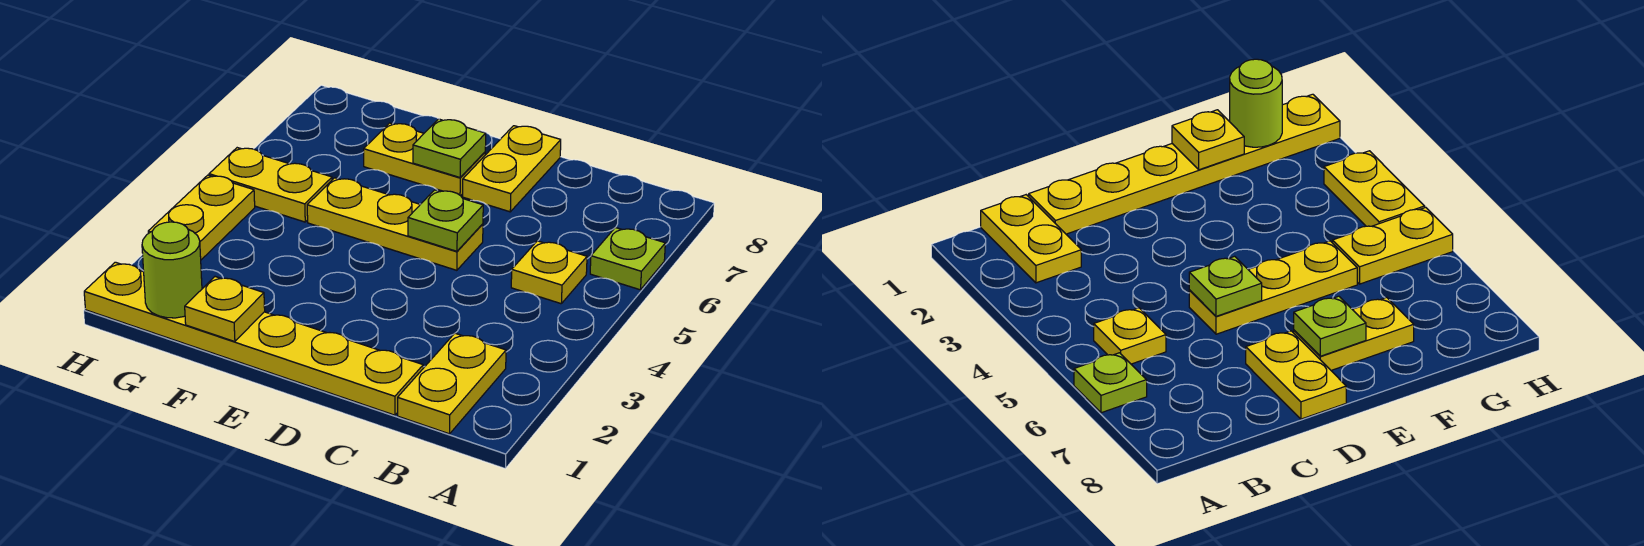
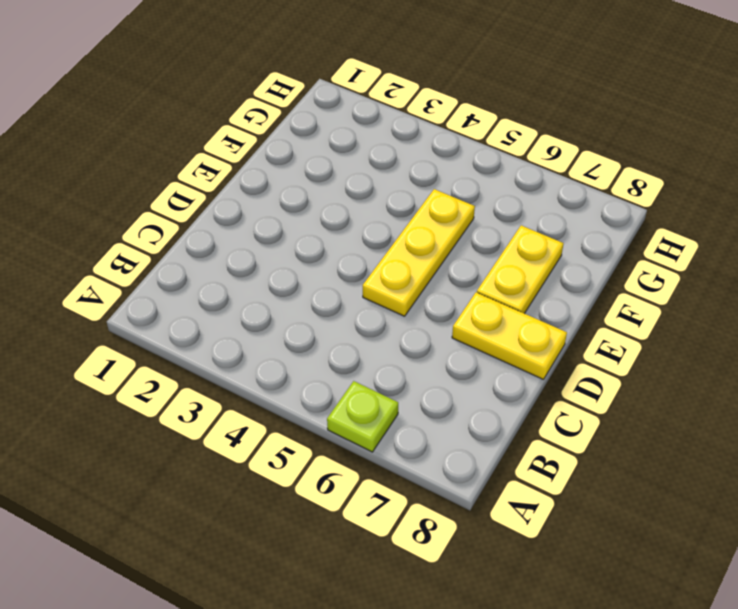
none -> yellow 1x2 plate [398,333,506,434]
none -> yellow 1x1 plate [511,241,587,304]
none -> yellow 1x6 plate [84,262,423,415]

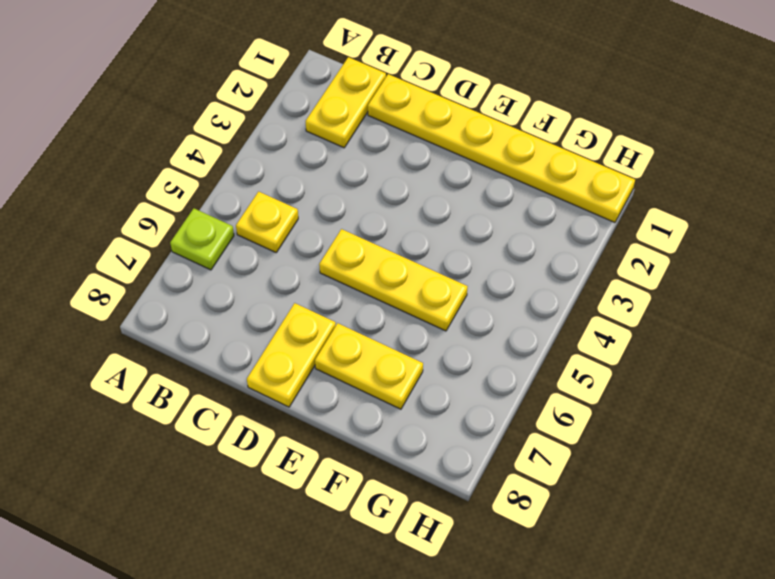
none -> yellow 1x2 plate [209,148,332,222]
none -> yellow 1x2 plate [148,175,255,260]
none -> lime 1x1 plate [408,190,483,251]

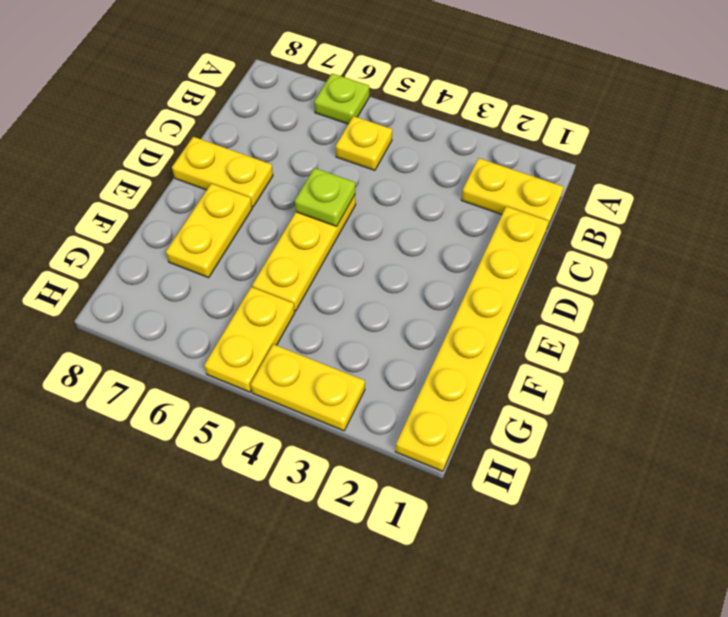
none -> lime 1x1 plate [413,119,486,177]
none -> yellow 1x1 plate [185,277,265,342]
none -> lime 1x1 round brick [142,222,202,318]

